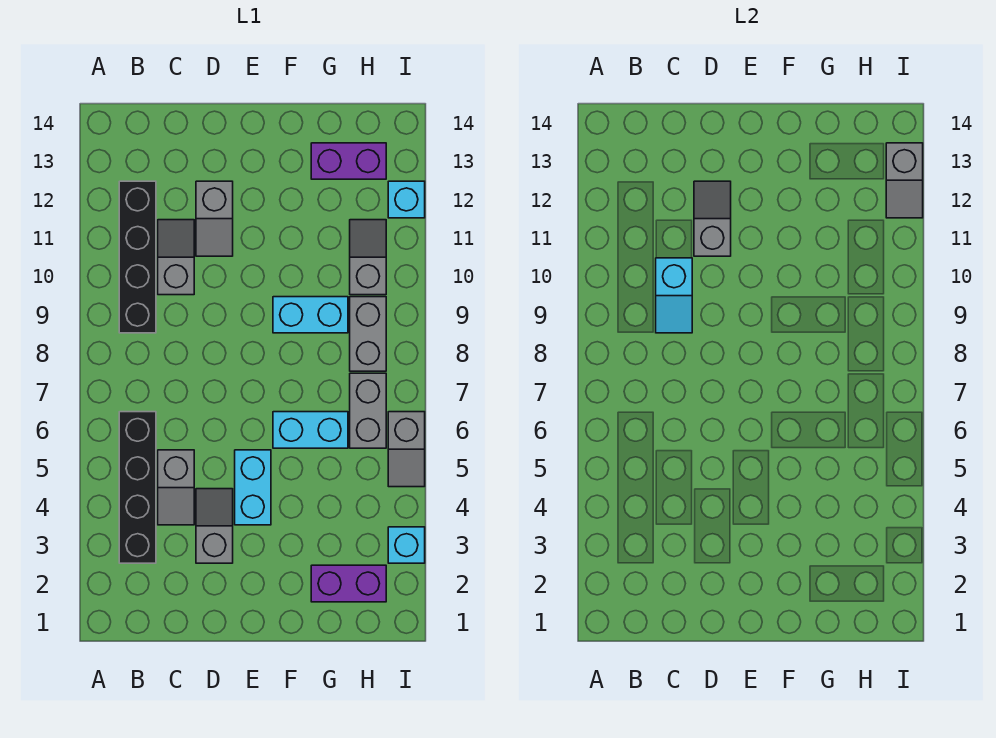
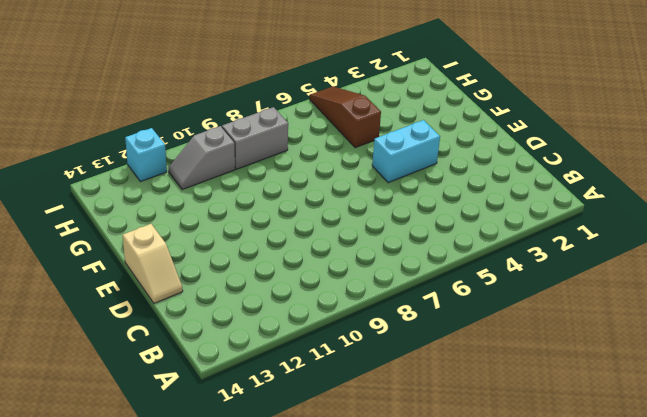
tan 1x2 slope [123,224,183,303] -> none
brown 1x3 slope [310,87,381,148] -> grey 1x2 slope [388,412,425,487]
none -> black 1x4 brick [119,412,156,563]
none -> black 1x4 brick [119,181,156,333]
none -> grey 1x2 slope [158,450,194,525]

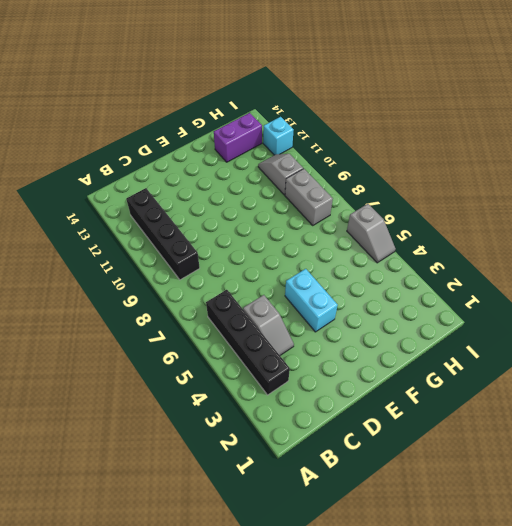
none -> grey 1x2 slope [158,220,194,295]
none -> grey 1x2 slope [196,489,233,563]
none -> grey 1x2 slope [196,181,233,256]

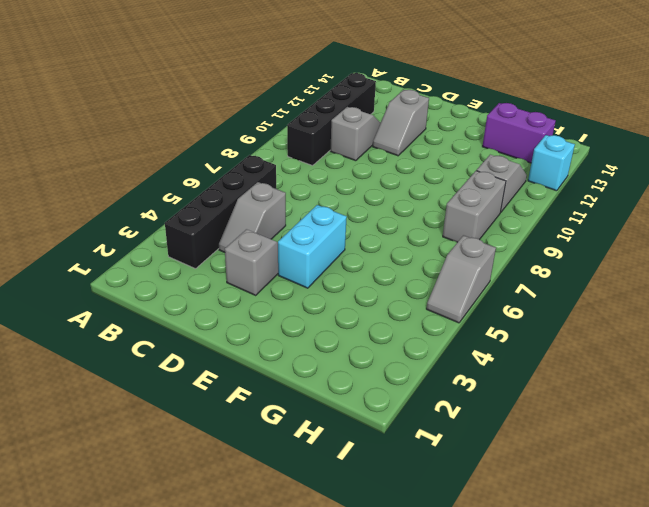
none -> cyan 1x2 brick [273,412,348,448]
none -> cyan 1x2 brick [273,297,348,333]
none -> purple 1x2 brick [311,565,386,602]

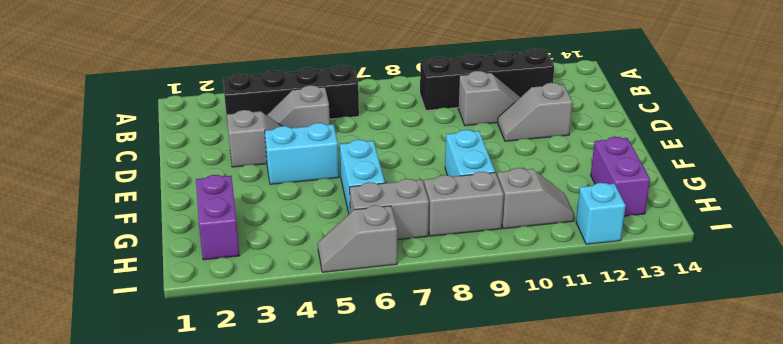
none -> cyan 1x1 brick [388,527,425,563]
none -> cyan 1x2 slope [656,258,692,333]
none -> grey 1x2 slope [694,181,731,256]

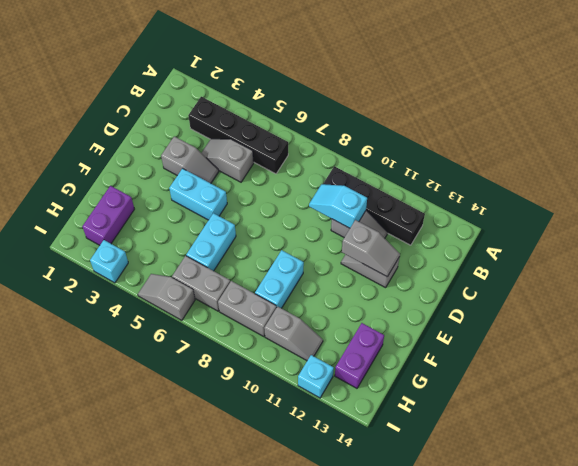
none -> grey 1x2 slope [886,143,923,218]

